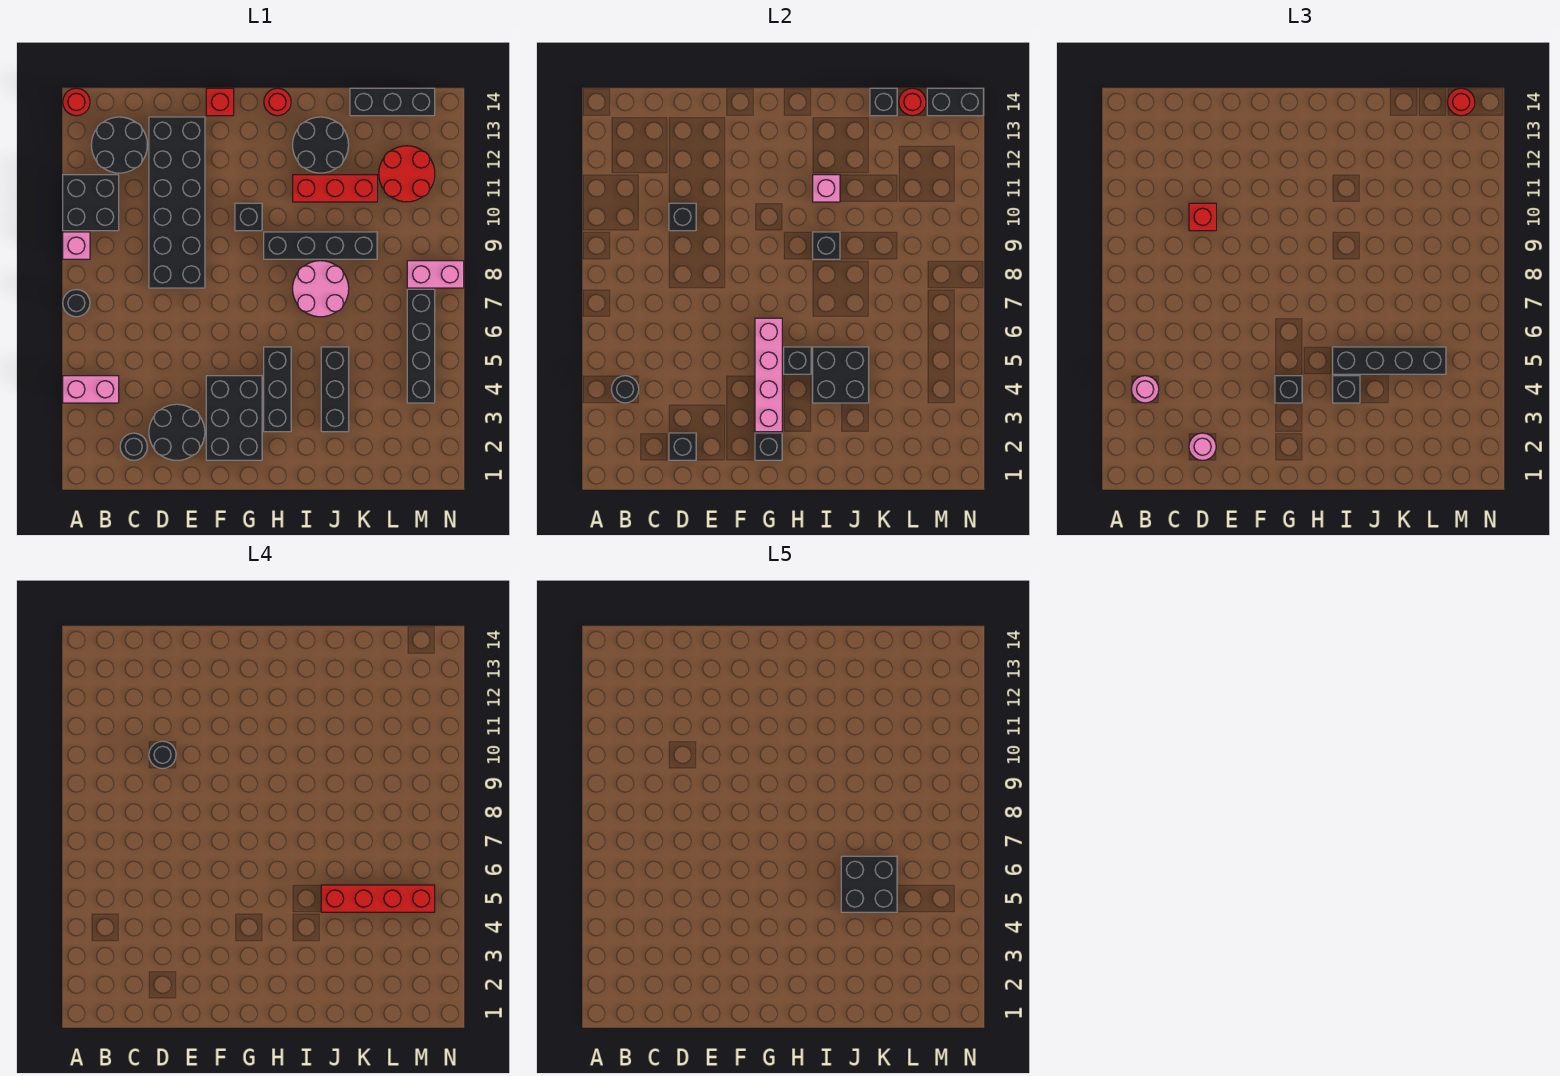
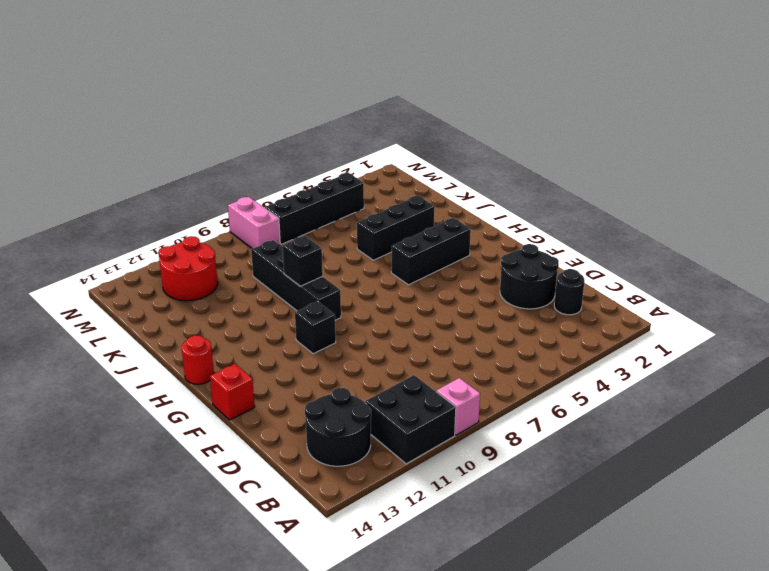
none -> pink 1x2 brick [63,376,119,403]
none -> black 1x1 round brick [63,289,90,317]
none -> red 1x1 round brick [63,88,90,116]
none -> black 2x6 brick [149,117,205,288]

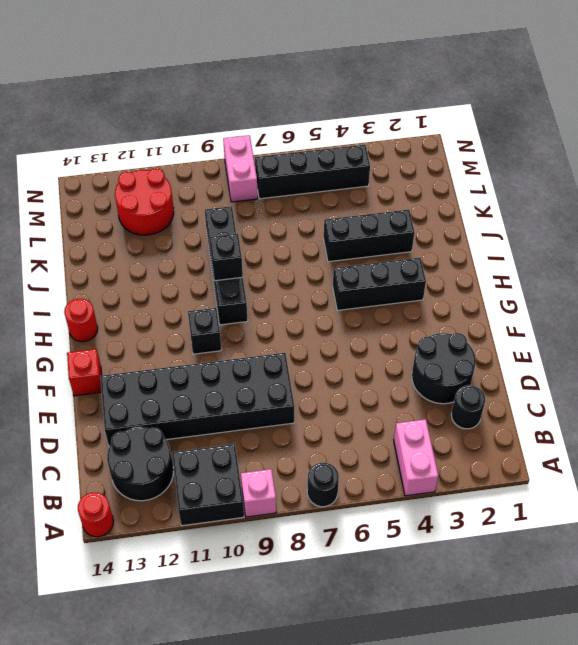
none -> black 2x3 brick [206,376,262,460]
none -> pink 2x2 round brick [293,261,349,317]
none -> red 1x3 brick [293,175,377,202]
none -> black 2x2 round brick [293,117,349,173]

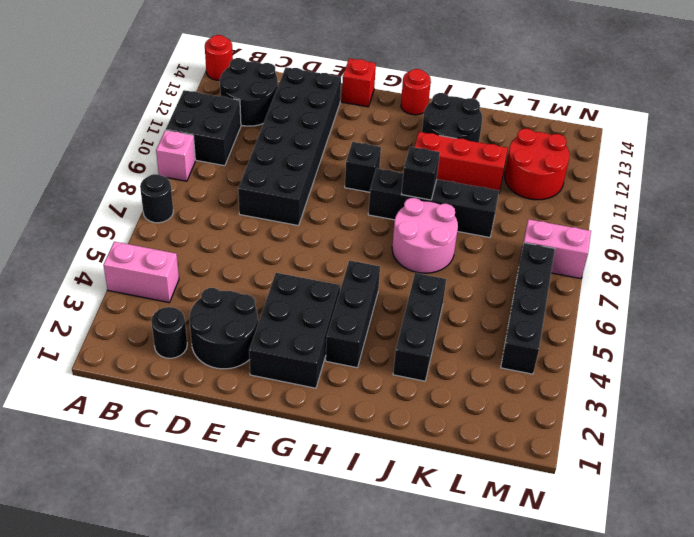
none -> black 1x3 brick [350,88,435,116]
none -> black 1x1 round brick [611,376,639,403]
none -> black 1x1 brick [669,433,696,460]
none -> black 1x1 brick [669,203,696,231]

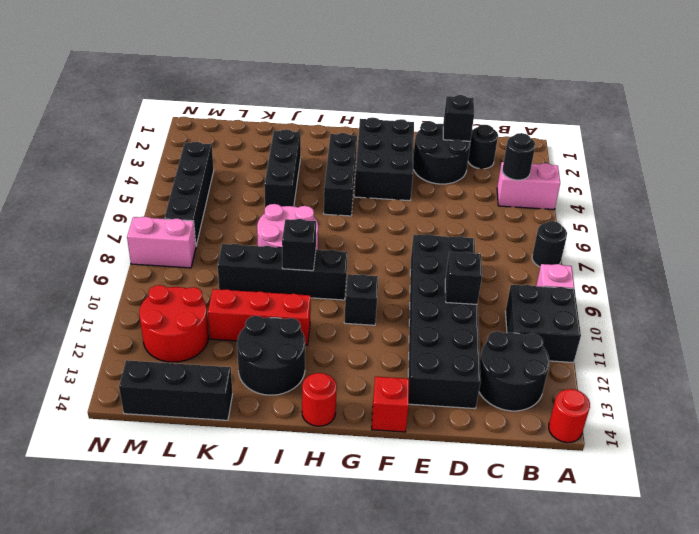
none -> black 1x1 brick [755,433,782,460]
none -> pink 1x4 brick [755,318,782,432]
none -> black 1x1 brick [784,347,811,374]
none -> black 2x2 brick [813,347,869,403]

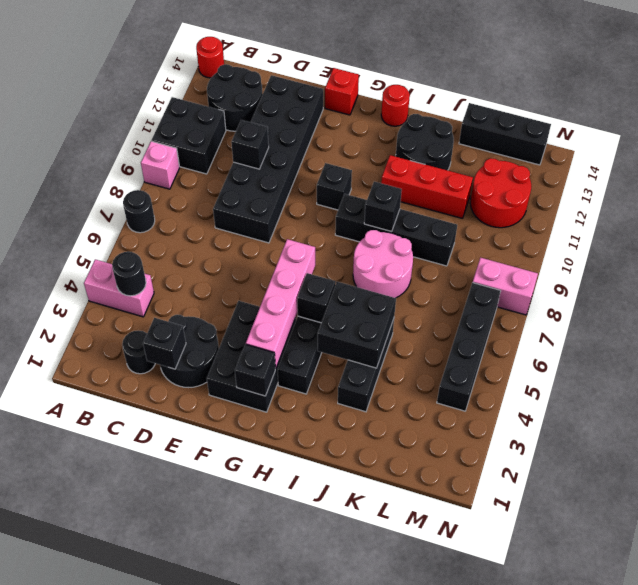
none -> pink 1x1 brick [813,175,840,202]
none -> black 1x1 brick [870,88,897,116]
none -> red 1x1 round brick [899,88,926,116]
none -> black 1x2 brick [927,88,984,116]

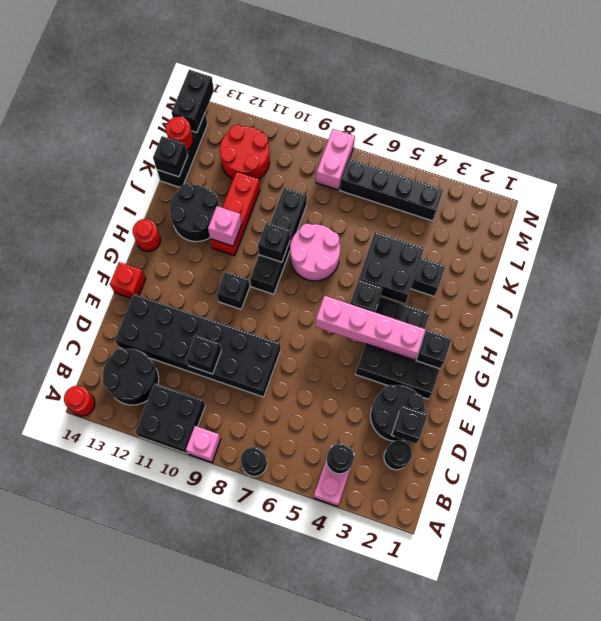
none -> pink 1x1 round brick [1131,376,1159,403]
none -> pink 1x1 round brick [1189,433,1216,460]
none -> red 1x1 brick [1189,203,1216,231]
none -> black 1x1 brick [1275,376,1302,403]

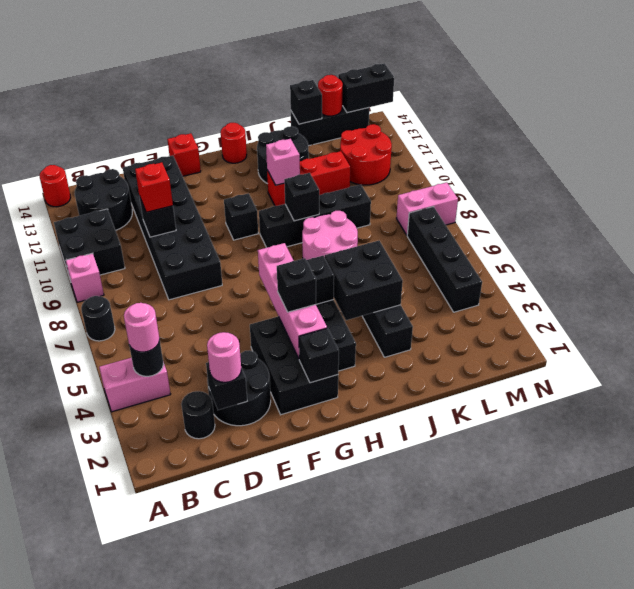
none -> black 1x1 brick [1333,376,1360,403]
none -> black 1x4 brick [1333,347,1446,374]
none -> red 1x1 round brick [1448,88,1475,116]
none -> black 1x1 round brick [149,741,176,769]

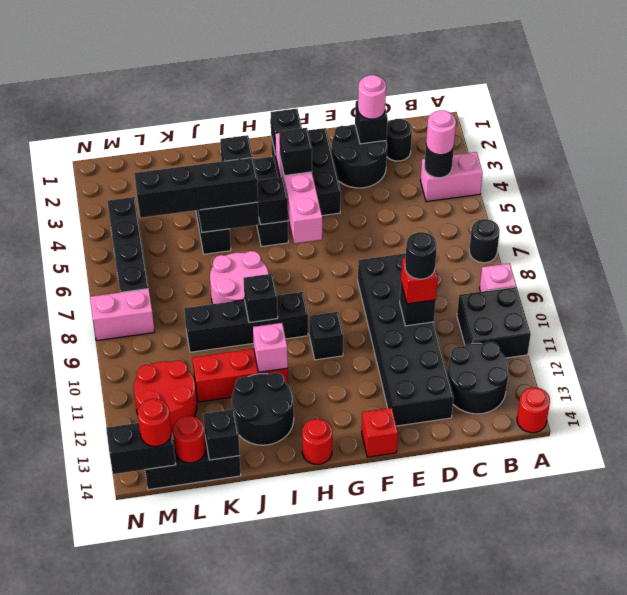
none -> red 1x4 brick [321,885,435,912]
none -> black 2x2 brick [841,856,897,912]

